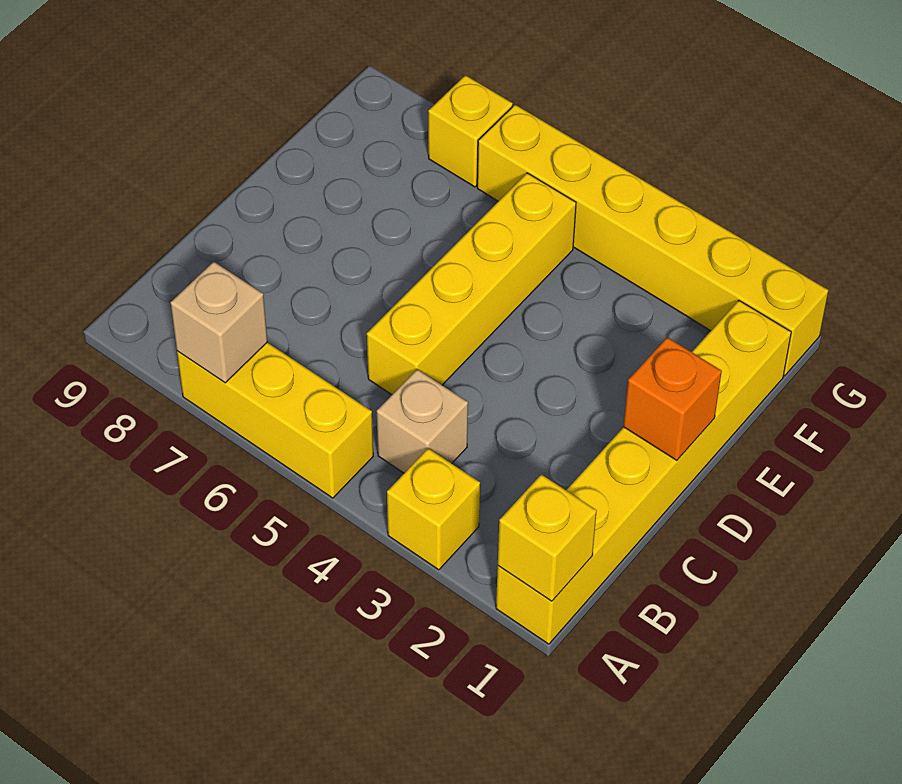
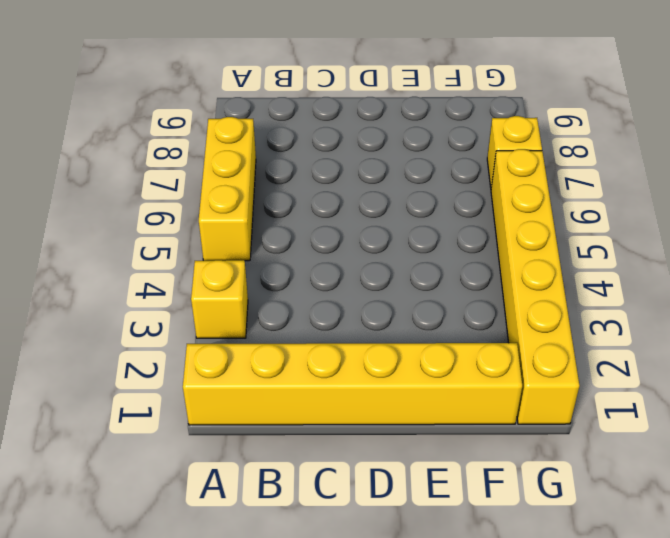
none -> tan 1x1 brick [377,369,468,473]
none -> yellow 1x4 brick [367,173,576,394]

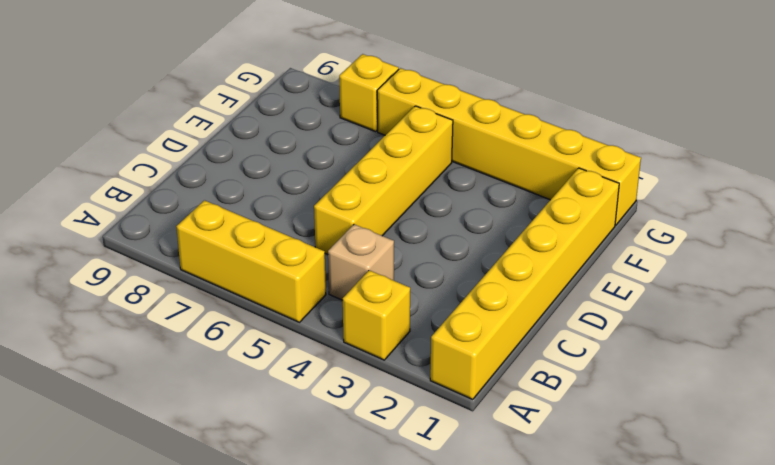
none -> yellow 1x1 brick [498,474,597,601]
none -> tan 1x1 brick [171,262,267,383]

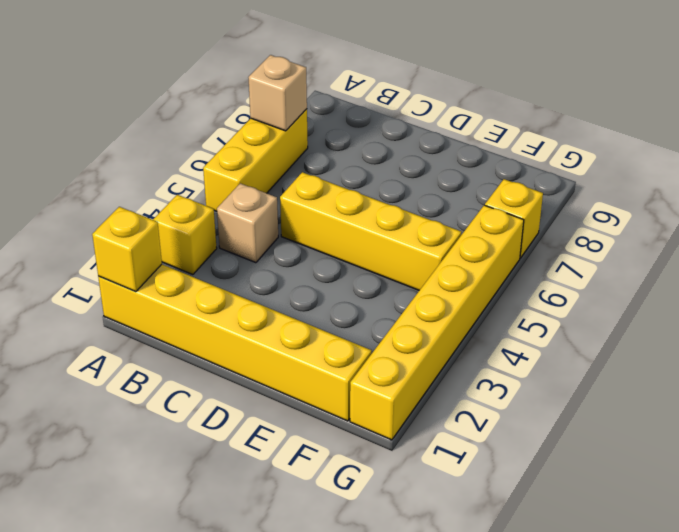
none -> orange 1x1 brick [623,337,722,460]

